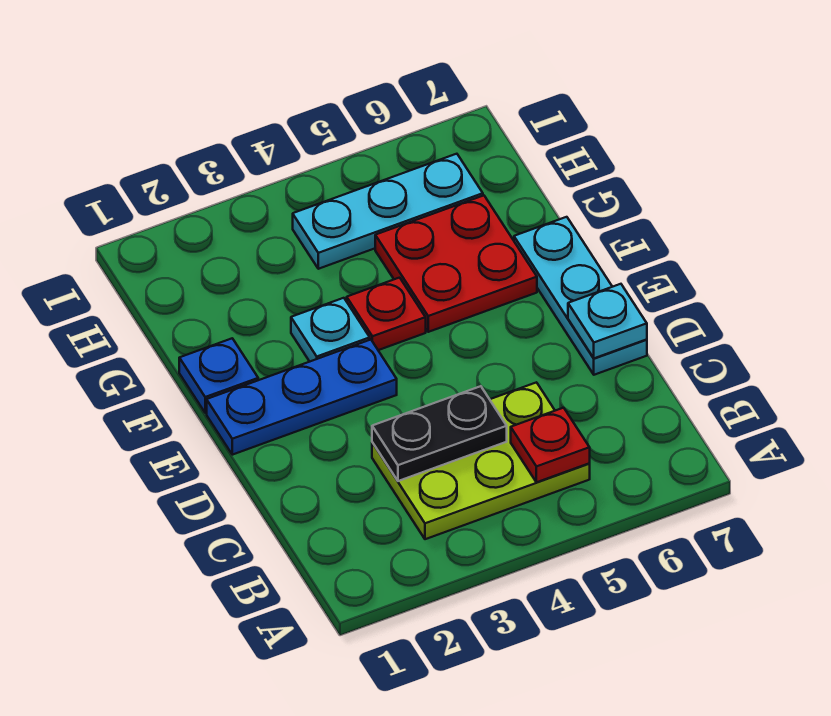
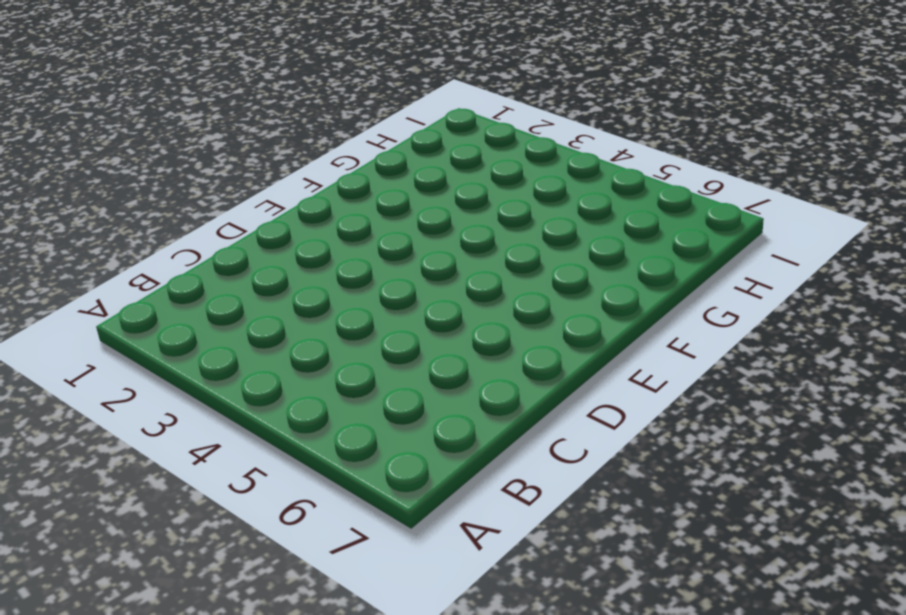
none -> lime 2x3 plate [372,382,590,539]
none -> cyan 1x3 plate [514,217,647,375]

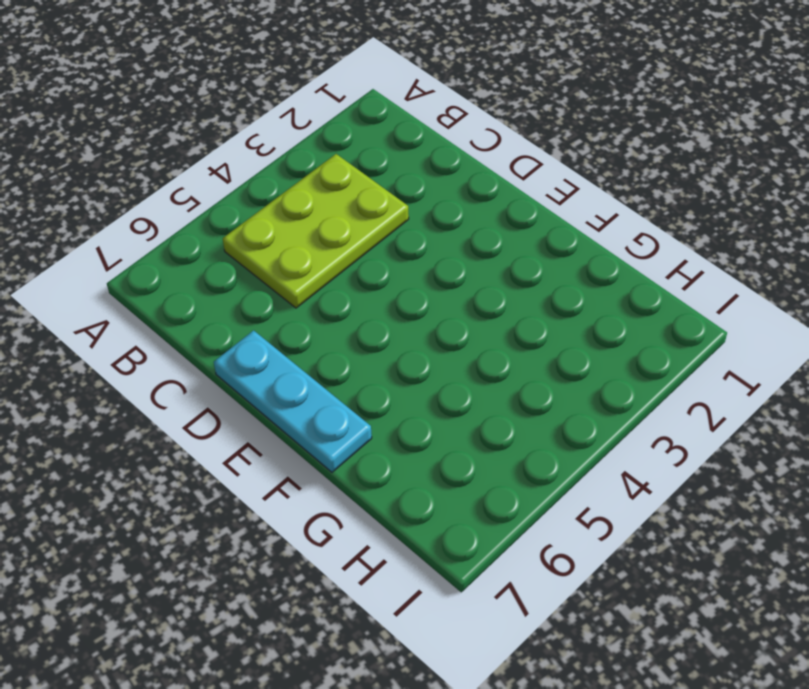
none -> blue 1x3 plate [207,340,397,455]
none -> blue 1x1 plate [179,338,258,413]

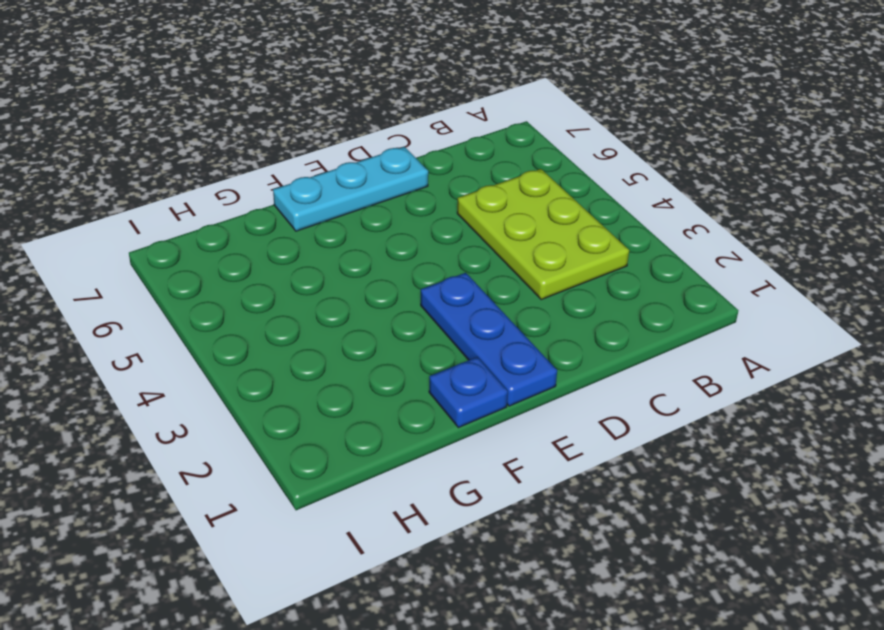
none -> cyan 1x1 plate [291,298,370,362]
none -> red 1x1 plate [347,278,426,350]

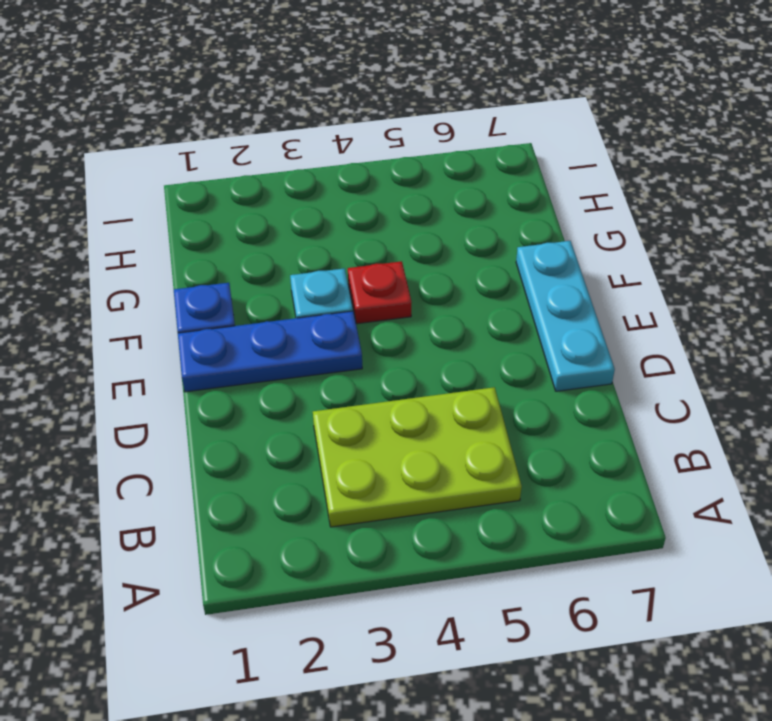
none -> red 2x2 plate [375,195,537,332]
none -> cyan 1x3 plate [293,154,483,269]

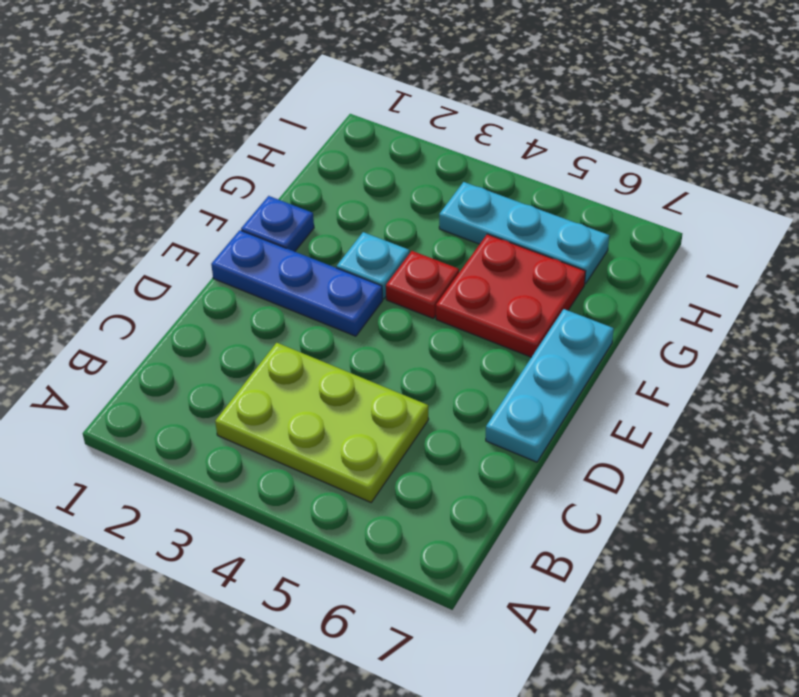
none -> red 1x1 plate [511,408,590,482]
none -> black 1x2 plate [372,386,507,481]

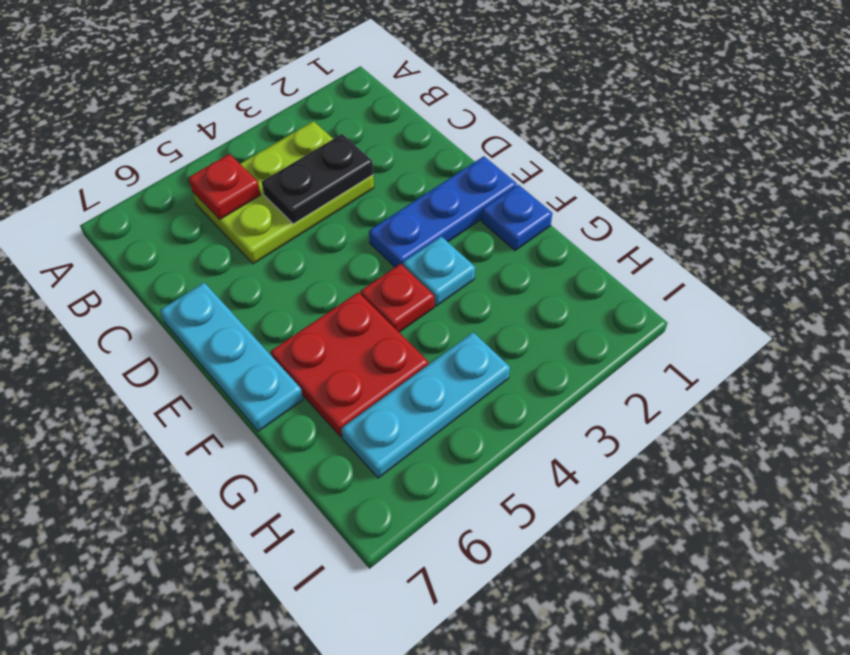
none -> cyan 1x1 plate [568,284,647,358]

